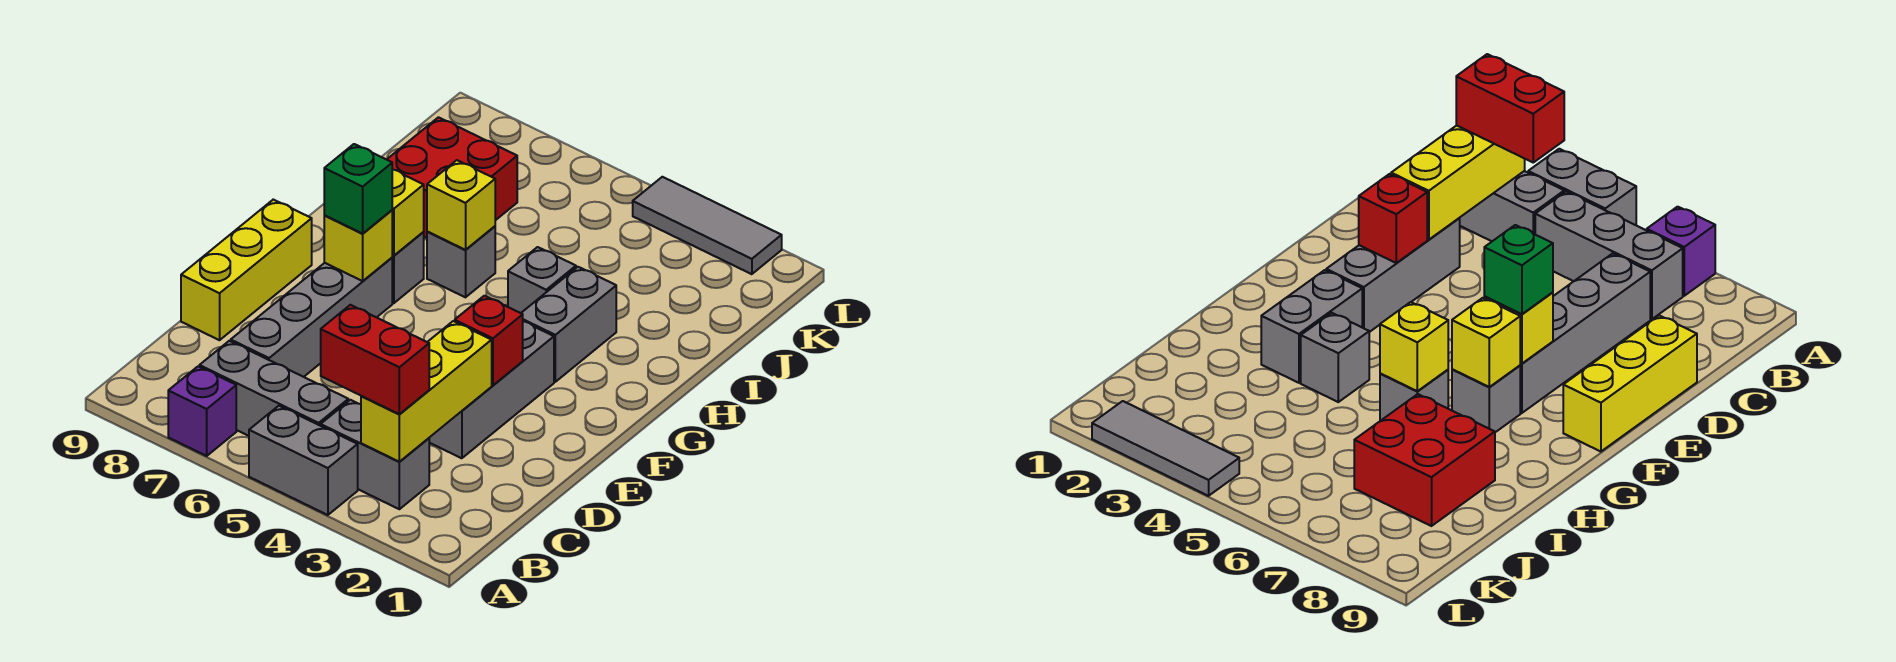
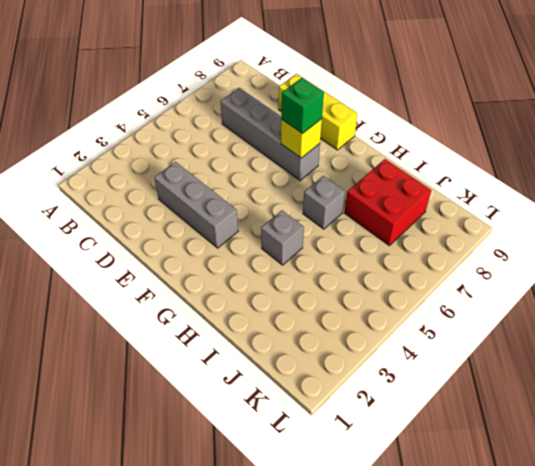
none -> grey 1x2 brick [249,406,358,515]
none -> purple 1x1 brick [168,366,236,456]
none -> grey 1x2 brick [321,400,429,509]

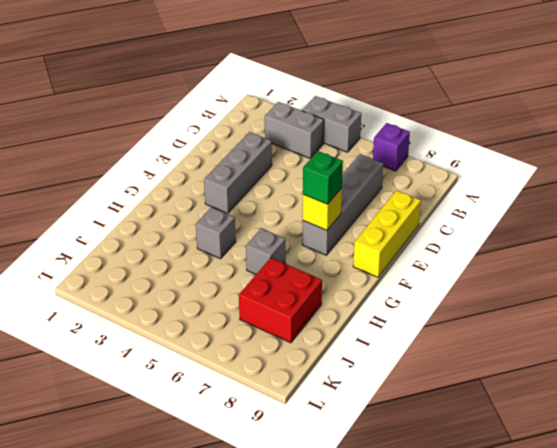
none -> grey 1x3 brick [199,341,348,436]
none -> grey 1x2 brick [521,267,616,382]
none -> grey 1x1 brick [392,232,424,303]

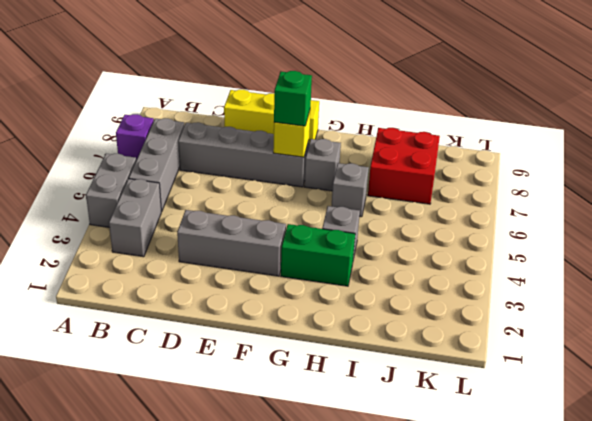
green 1x2 brick [281,224,355,286] -> grey 1x2 brick [521,267,616,382]
none -> grey 1x3 tile [633,177,782,274]
none -> yellow 1x3 brick [361,321,492,462]
none -> red 1x1 brick [455,296,523,385]

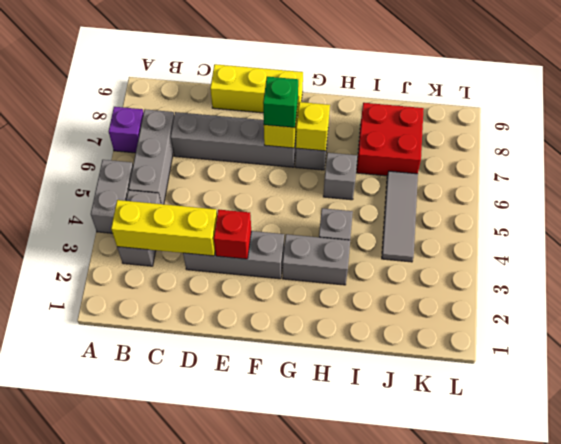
grey 1x3 tile [382,171,418,262] -> grey 1x3 tile moved to [633,177,782,274]
none -> yellow 1x1 brick [427,160,495,250]
none -> red 1x2 brick [321,305,429,414]

